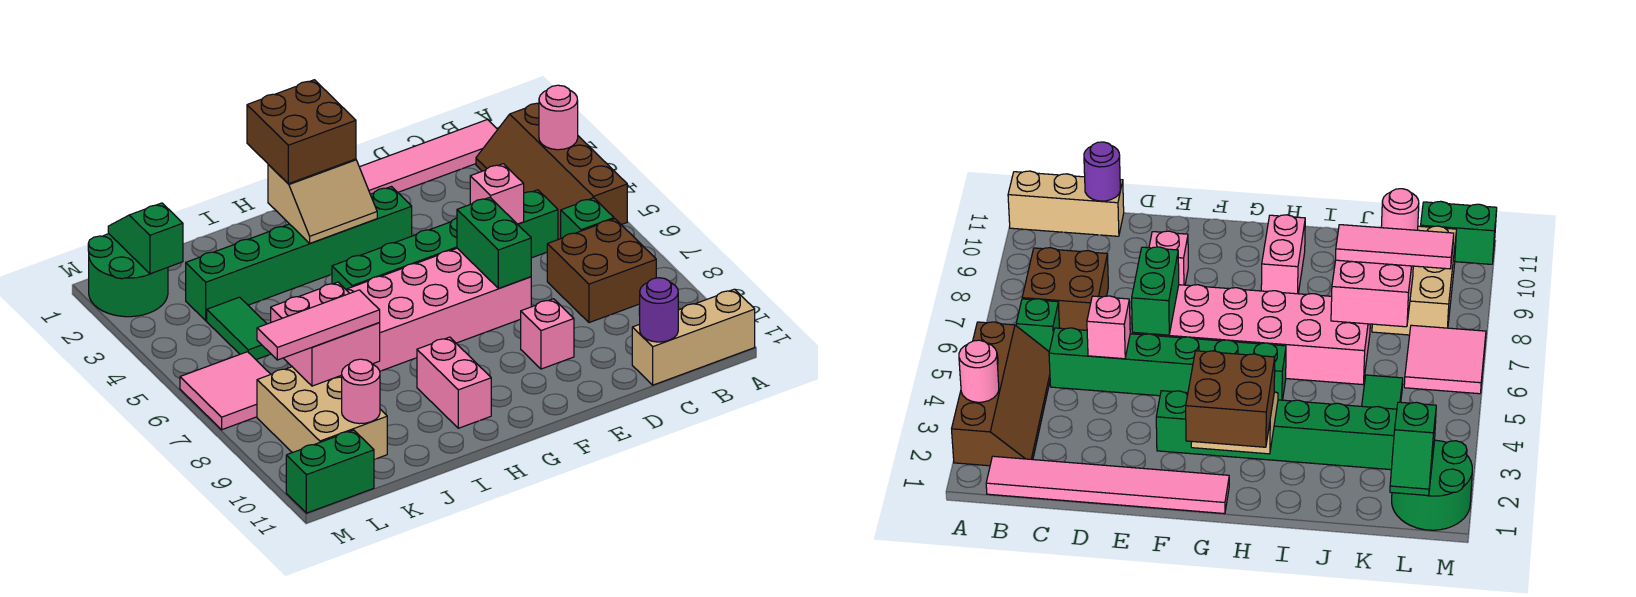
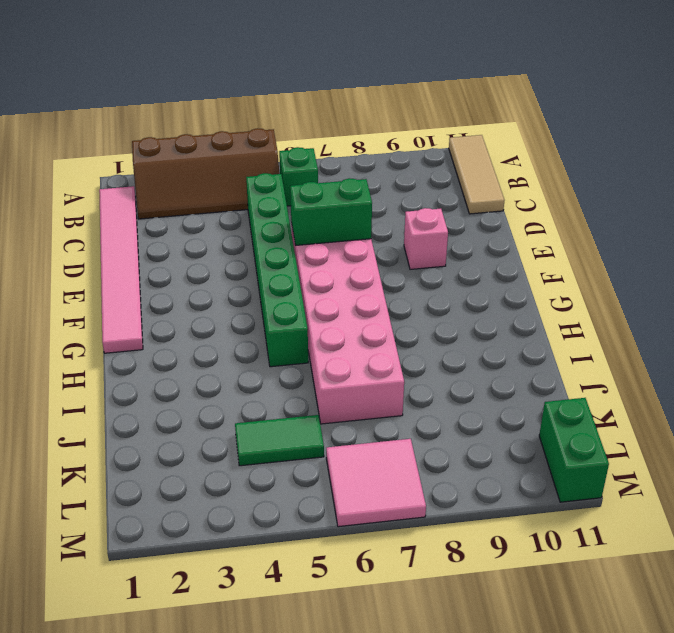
tan 1x3 tile [449,135,505,214] -> tan 1x3 brick [632,289,755,385]
none -> brown 2x2 brick [547,219,656,323]
none -> green 1x6 brick [186,187,412,321]
none -> pink 1x2 brick [417,337,491,428]

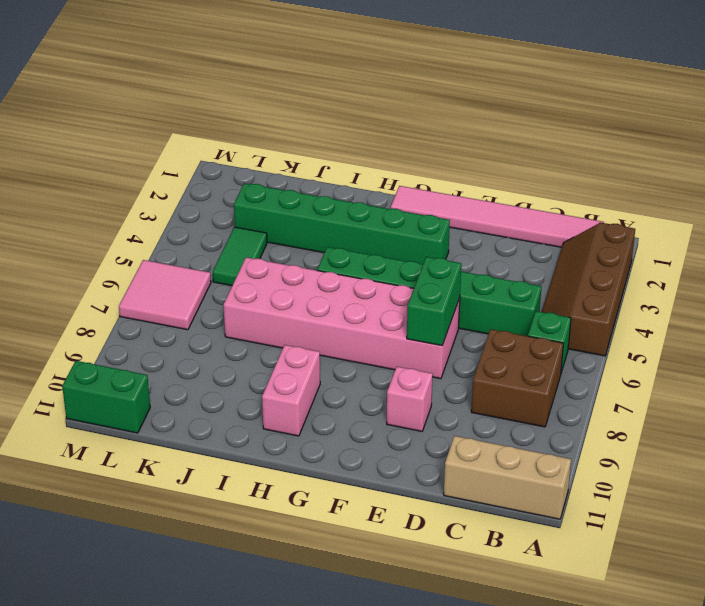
none -> tan 2x3 brick [257,367,387,460]
none -> green 2x2 round brick [88,234,168,317]
none -> pink 1x1 round brick [539,85,578,150]

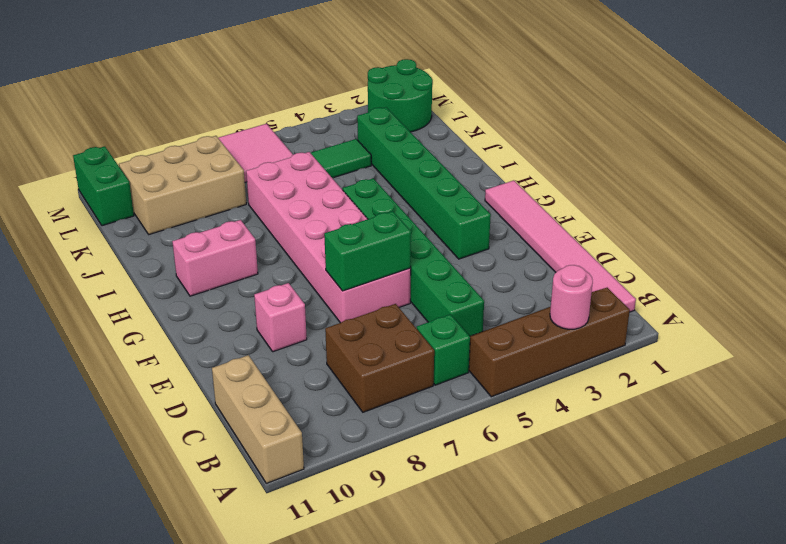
none -> purple 1x1 round brick [640,278,678,342]
none -> pink 1x1 brick [470,164,524,224]
none -> tan 2x2 slope [268,159,377,243]

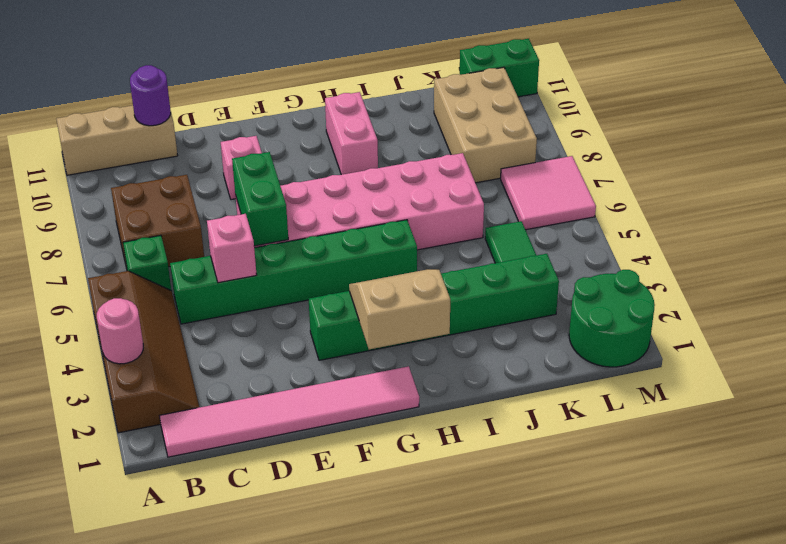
none -> pink 2x2 brick [271,282,380,386]
none -> pink 1x1 round brick [342,359,380,424]
none -> green 1x2 slope [108,203,183,274]

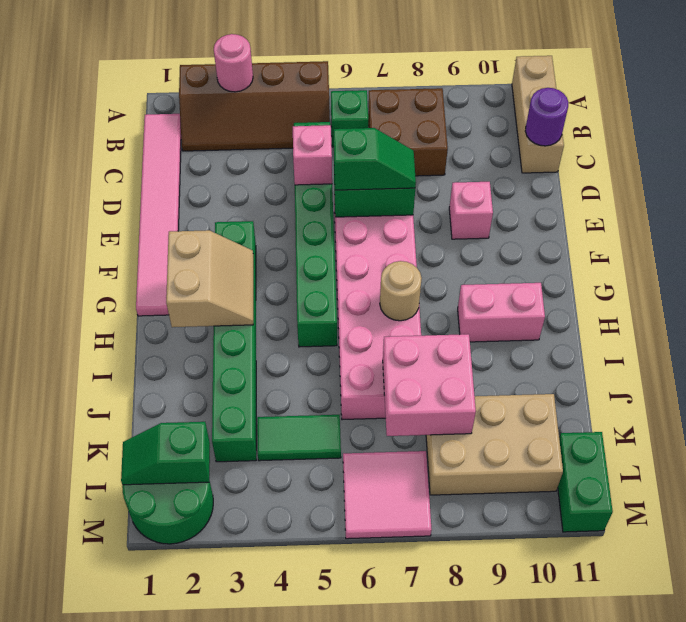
green 1x2 slope [334,128,416,190] -> none
tan 1x1 round brick [380,261,422,321] -> none
none -> pink 1x1 round brick [342,359,380,424]
none -> brown 2x2 brick [247,80,356,184]
none -> pink 1x3 tile [257,290,380,360]

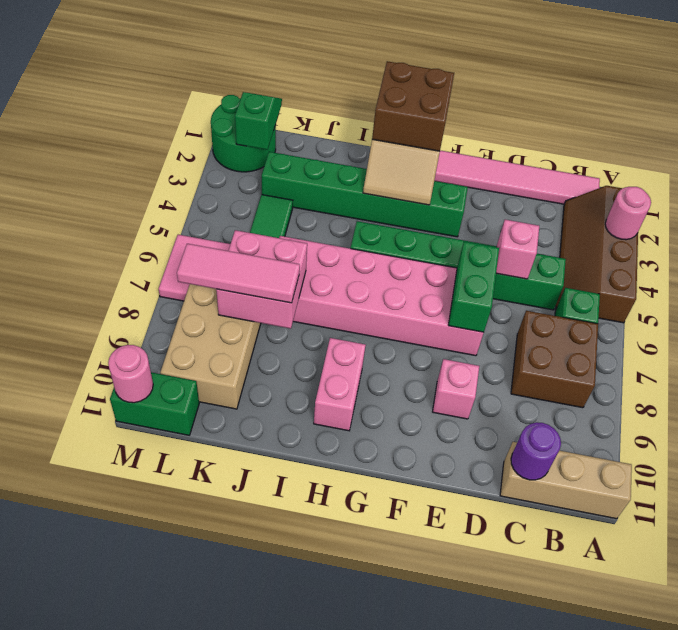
pink 1x1 round brick [108,345,153,403] -> pink 1x1 round brick moved to [342,359,380,424]

